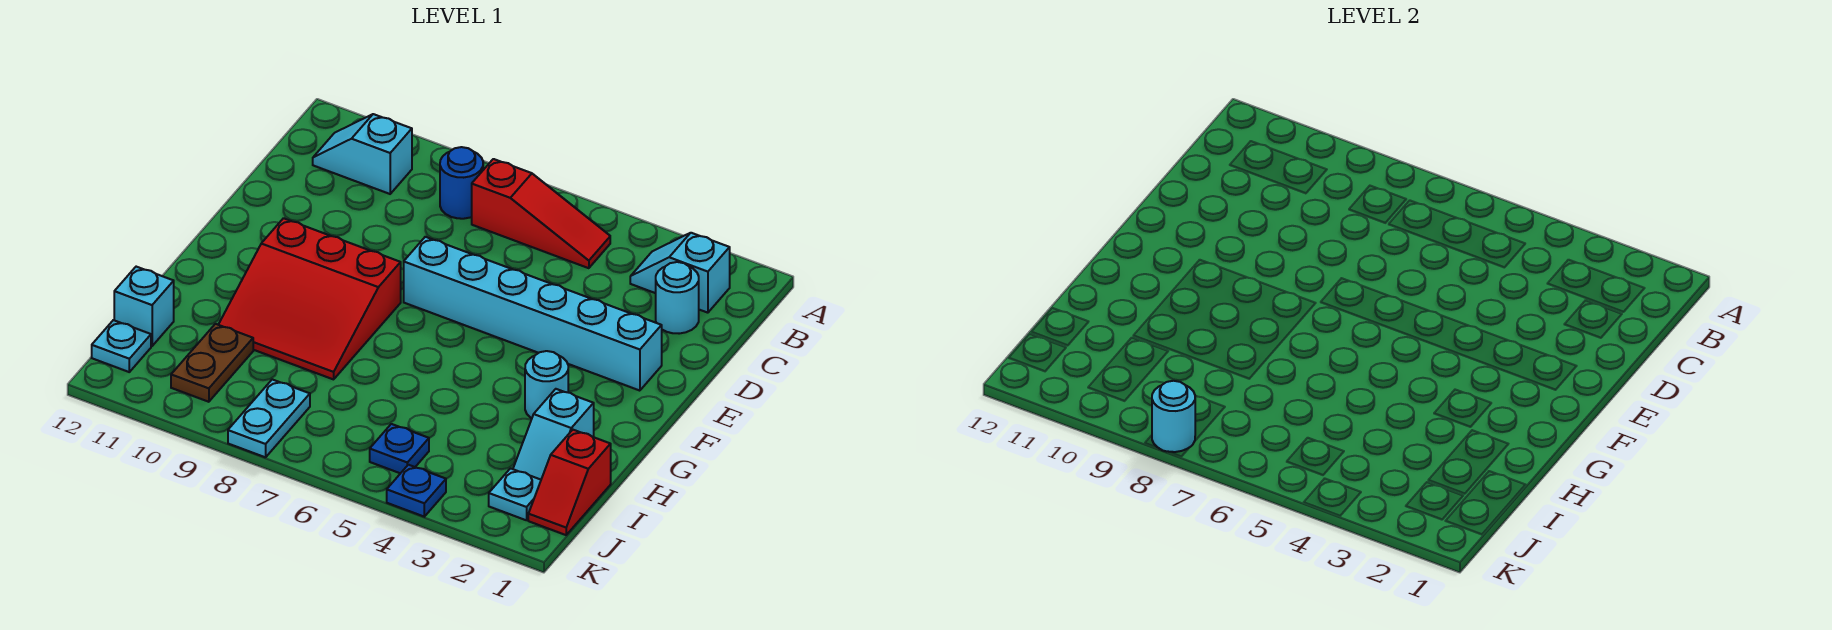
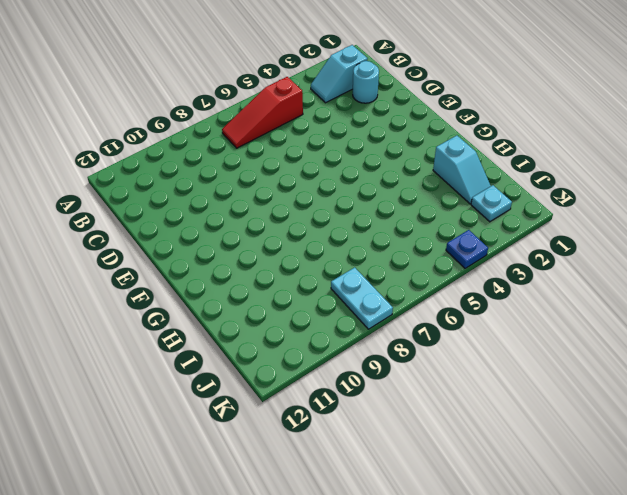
red 1x3 slope [222,77,303,148] -> red 1x3 slope turned to [472,159,610,268]
none -> blue 1x1 round brick [440,147,483,219]
none -> cyan 1x2 slope [313,114,412,194]
none -> cyan 1x6 brick [404,237,662,391]

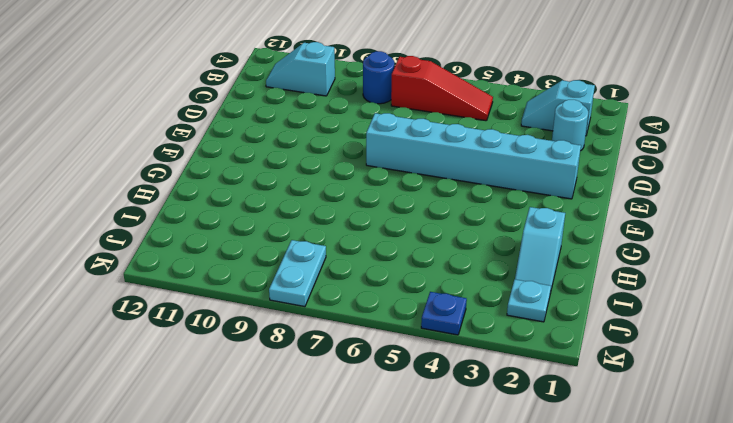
none -> red 3x3 slope [218,218,401,379]
none -> cyan 1x1 round brick [525,351,568,418]
none -> red 1x2 slope [528,430,611,535]

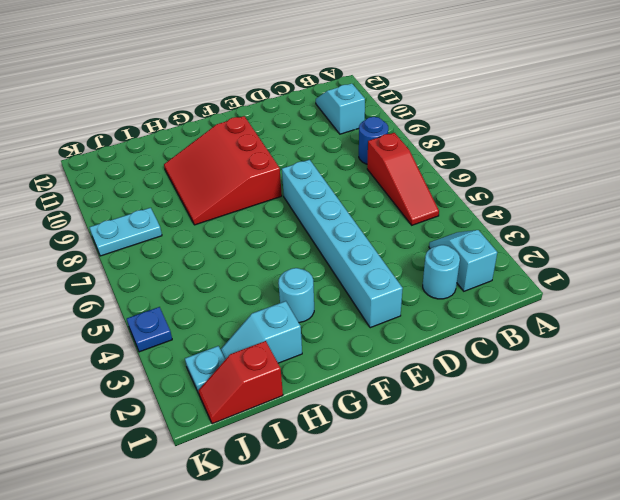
none -> brown 1x2 plate [171,324,253,402]
none -> cyan 1x1 brick [114,267,174,346]
none -> blue 1x1 plate [370,424,429,473]

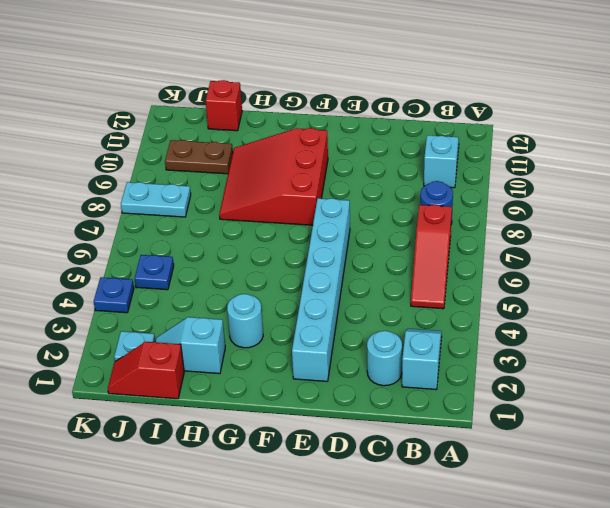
red 1x1 brick [206,80,242,131] -> cyan 1x1 brick [114,267,174,346]
none -> cyan 1x1 plate [92,320,151,372]
none -> cyan 1x1 round brick [1152,381,1195,452]

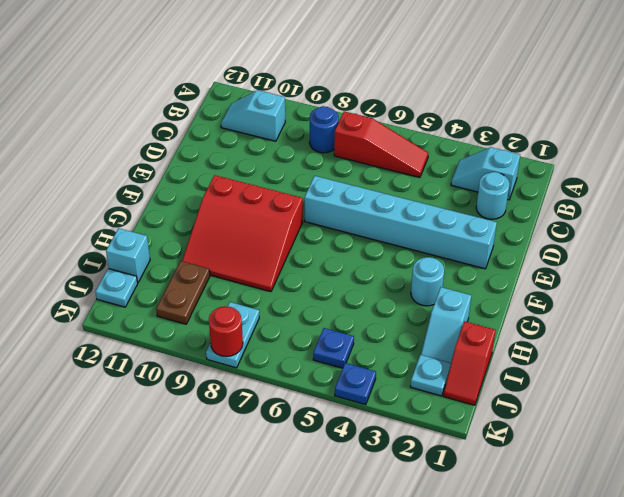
red 1x1 round brick [209,306,243,357] -> cyan 1x1 round brick [1152,381,1195,452]

